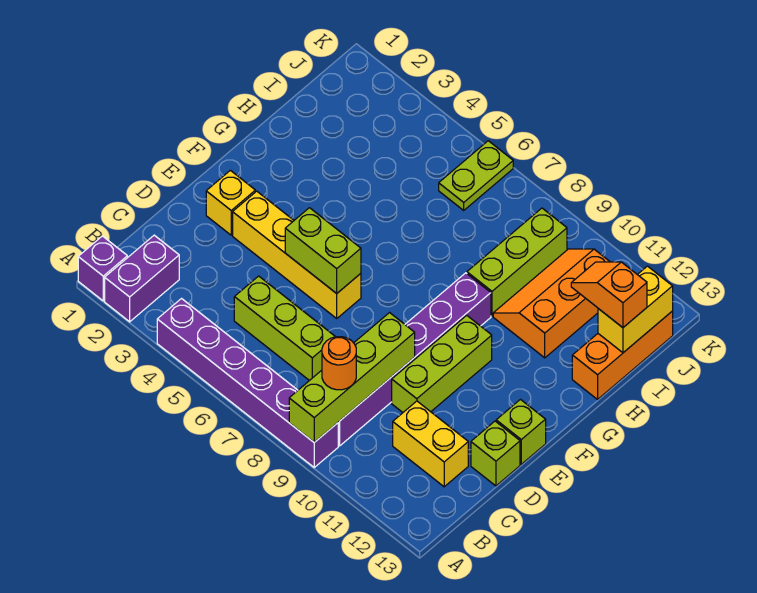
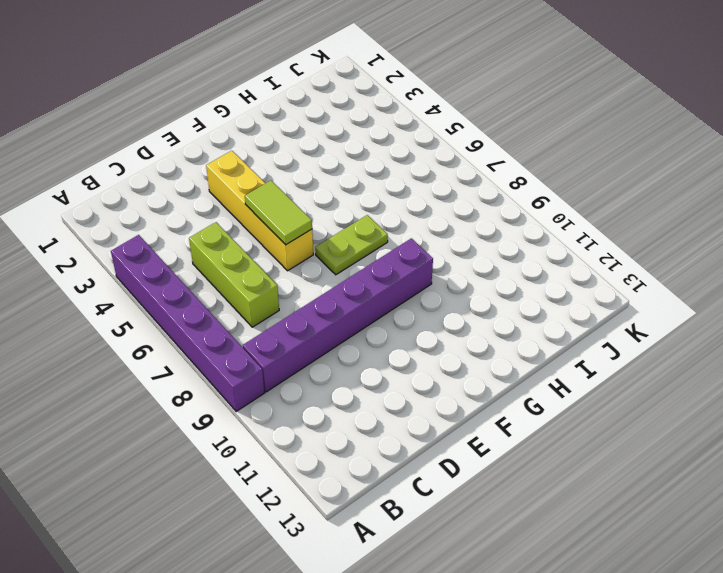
lime 1x2 tile [245,181,312,245] -> lime 1x2 brick [285,208,361,293]
lime 1x2 plate [315,215,388,275] -> lime 1x2 plate moved to [439,141,513,210]
none -> purple 1x1 brick [78,236,127,301]
none -> purple 1x2 brick [105,235,179,322]
none -> yellow 1x2 brick [393,401,468,487]

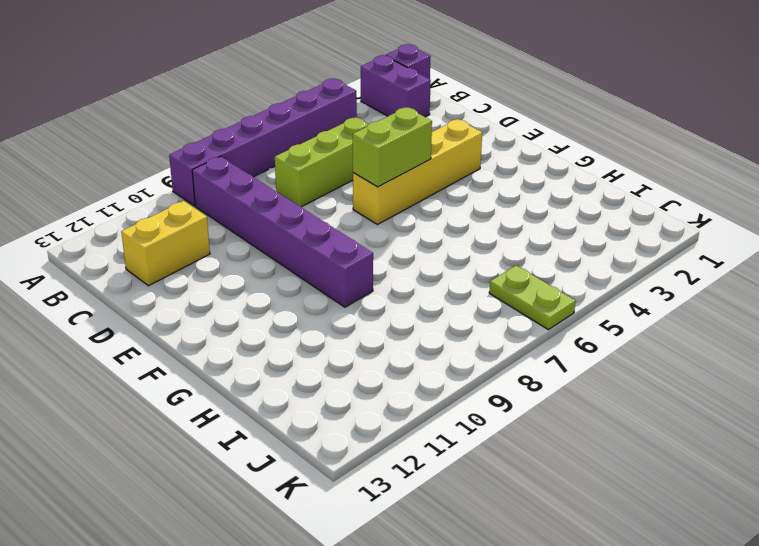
none -> lime 1x3 brick [392,315,492,412]
none -> lime 1x1 brick [471,421,520,486]
none -> yellow 1x1 brick [206,170,255,235]

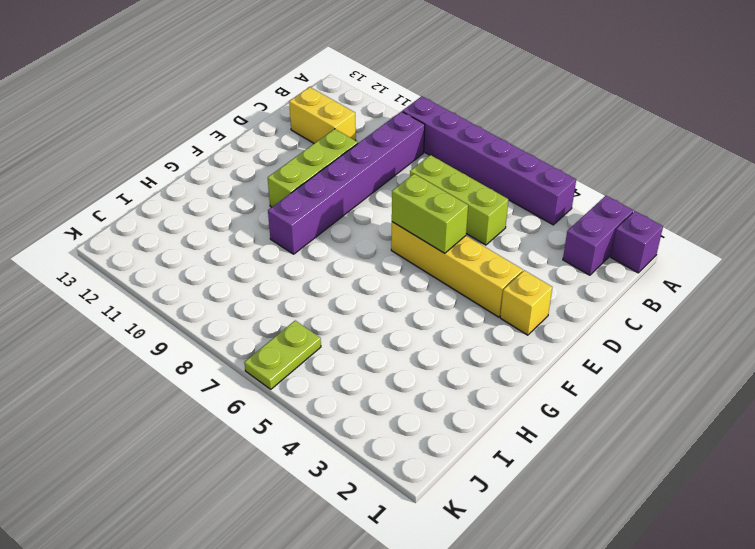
none -> lime 1x1 brick [471,421,520,486]
none -> lime 1x1 brick [496,400,546,464]
none -> lime 1x3 brick [467,208,567,316]

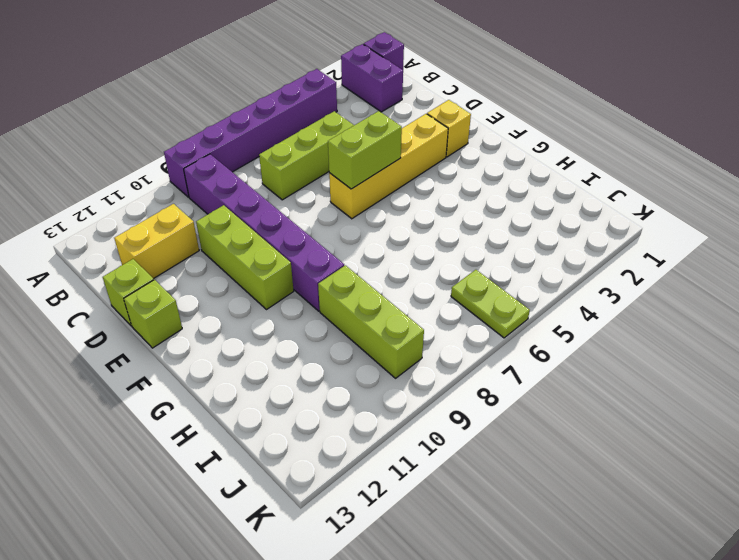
none -> orange 2x3 slope [493,249,610,358]
none -> orange 1x3 brick [572,311,673,399]
none -> lime 1x4 brick [289,313,415,442]

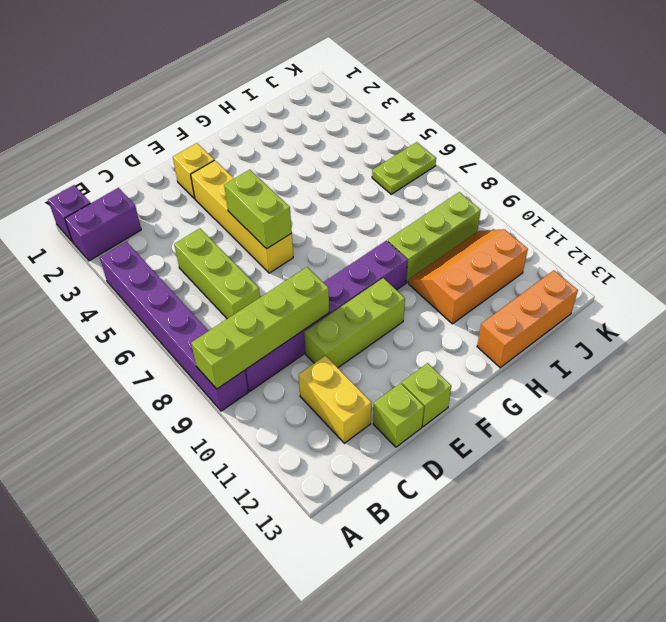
none -> yellow 1x2 brick [598,266,673,353]
none -> orange 1x1 round brick [322,337,356,390]
none -> orange 1x2 slope [571,262,647,328]

